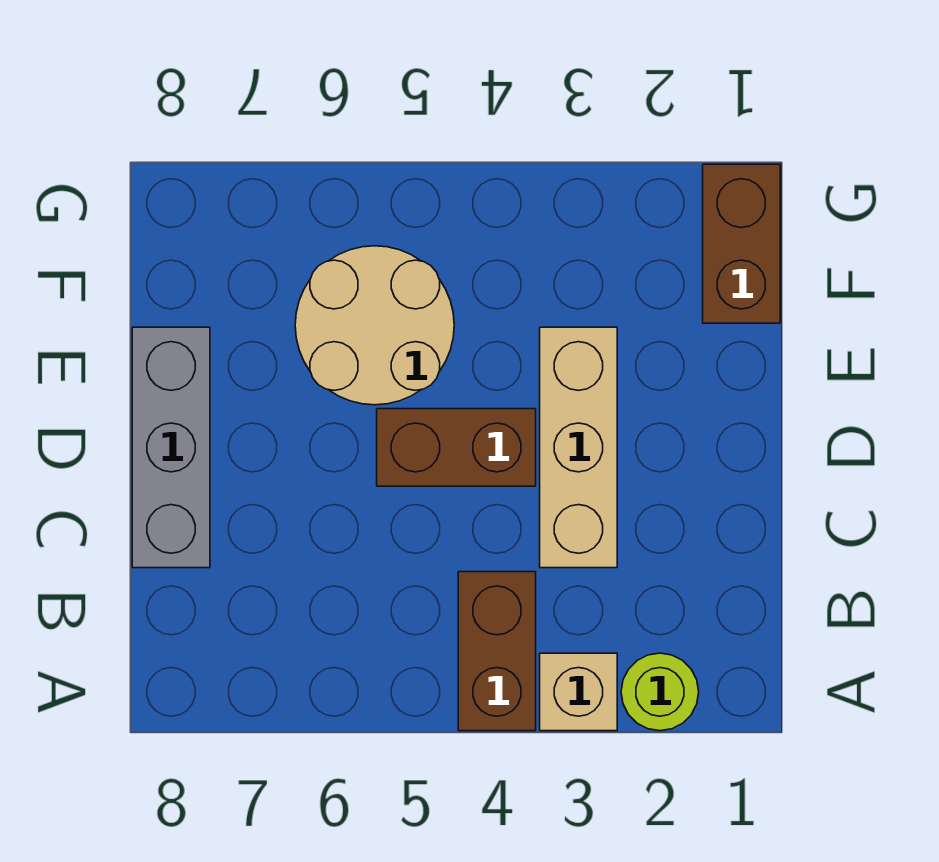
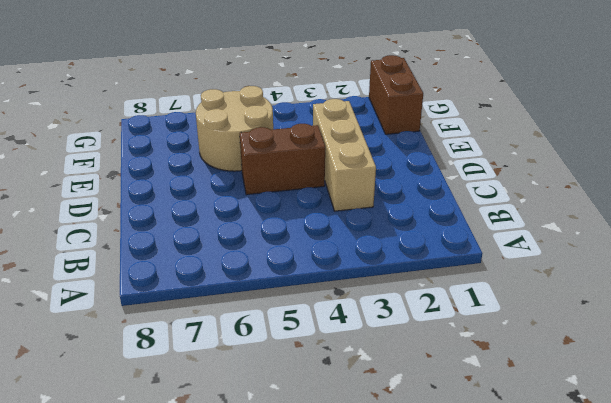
none -> lime 1x1 round brick [621,653,699,731]
none -> tan 1x1 brick [540,653,617,731]

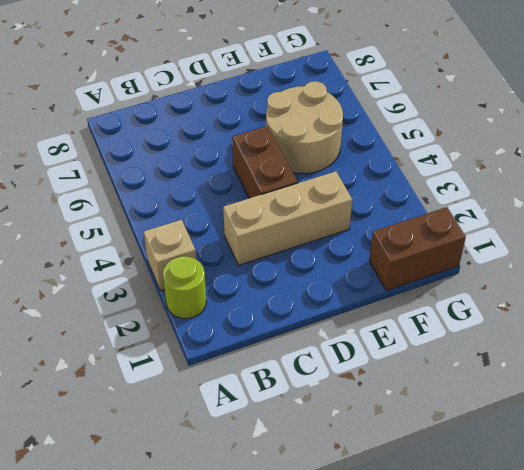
none -> brown 1x2 brick [458,572,536,731]
none -> grey 1x3 brick [132,327,210,568]

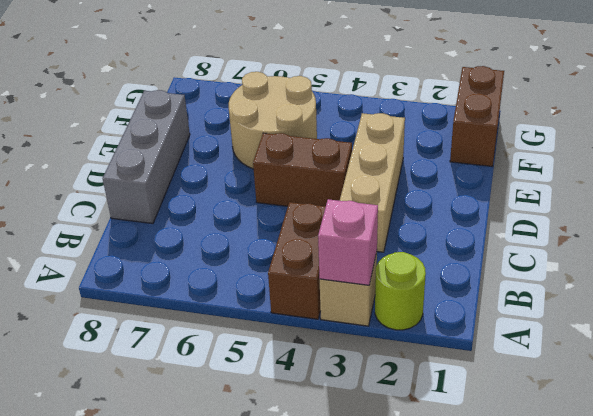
pink 1x1 brick [318,199,378,285] -> none

